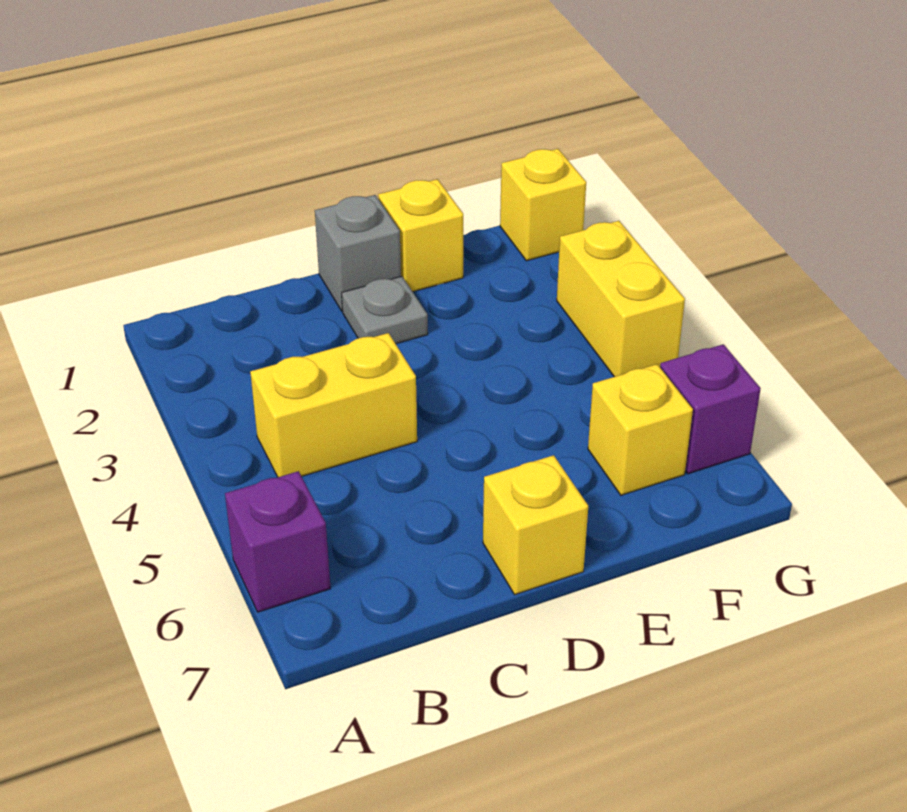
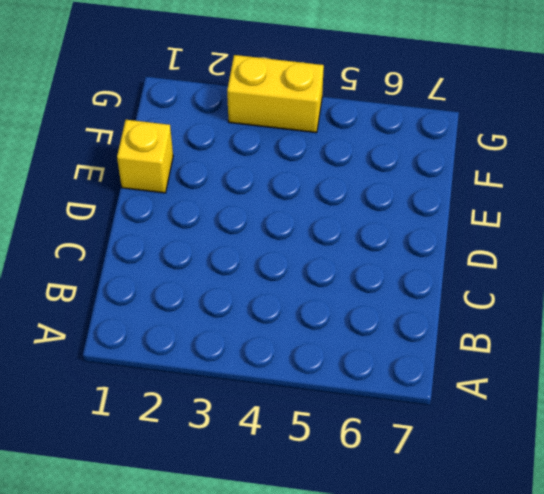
none -> purple 1x1 brick [225,471,331,612]
none -> yellow 1x2 brick [250,333,417,477]

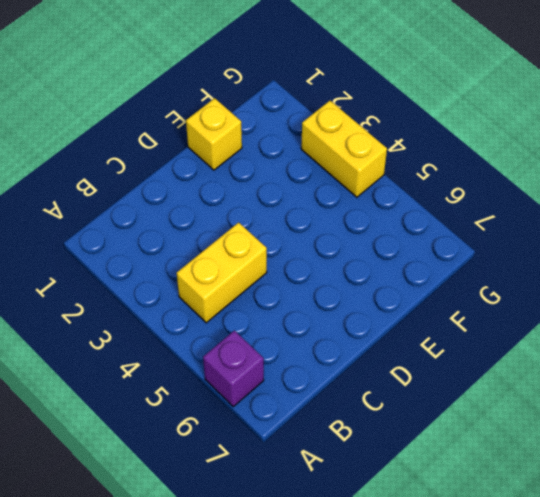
none -> grey 1x1 brick [315,195,401,311]
none -> grey 1x1 plate [342,276,428,344]

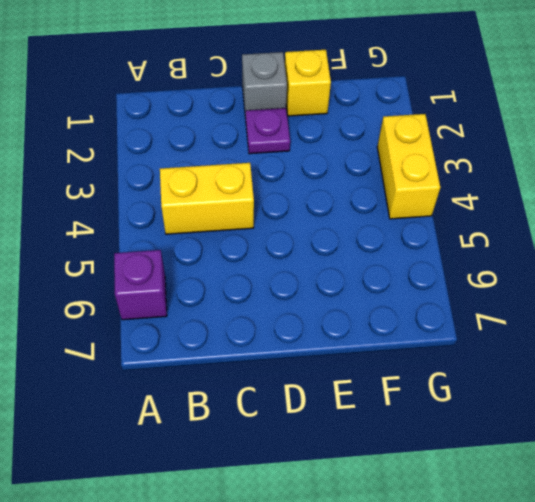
purple 1x1 plate [246,108,290,154] -> grey 1x1 plate [342,276,428,344]
none -> yellow 1x1 brick [483,455,588,595]
none -> yellow 1x1 brick [588,364,693,495]

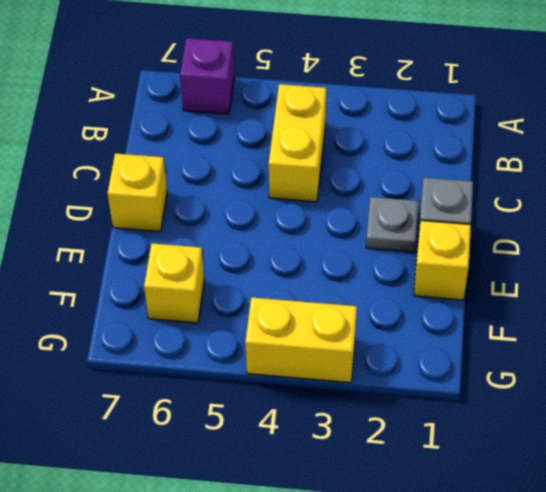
none -> yellow 1x1 brick [500,149,586,261]
none -> purple 1x1 brick [660,344,761,474]

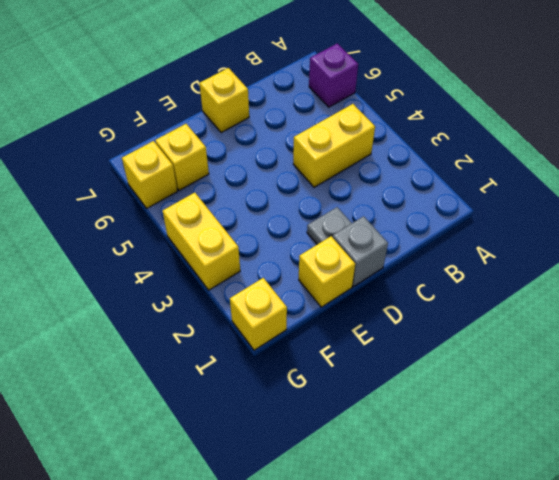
yellow 1x1 brick [122,141,177,208] -> purple 1x1 brick [660,344,761,474]

